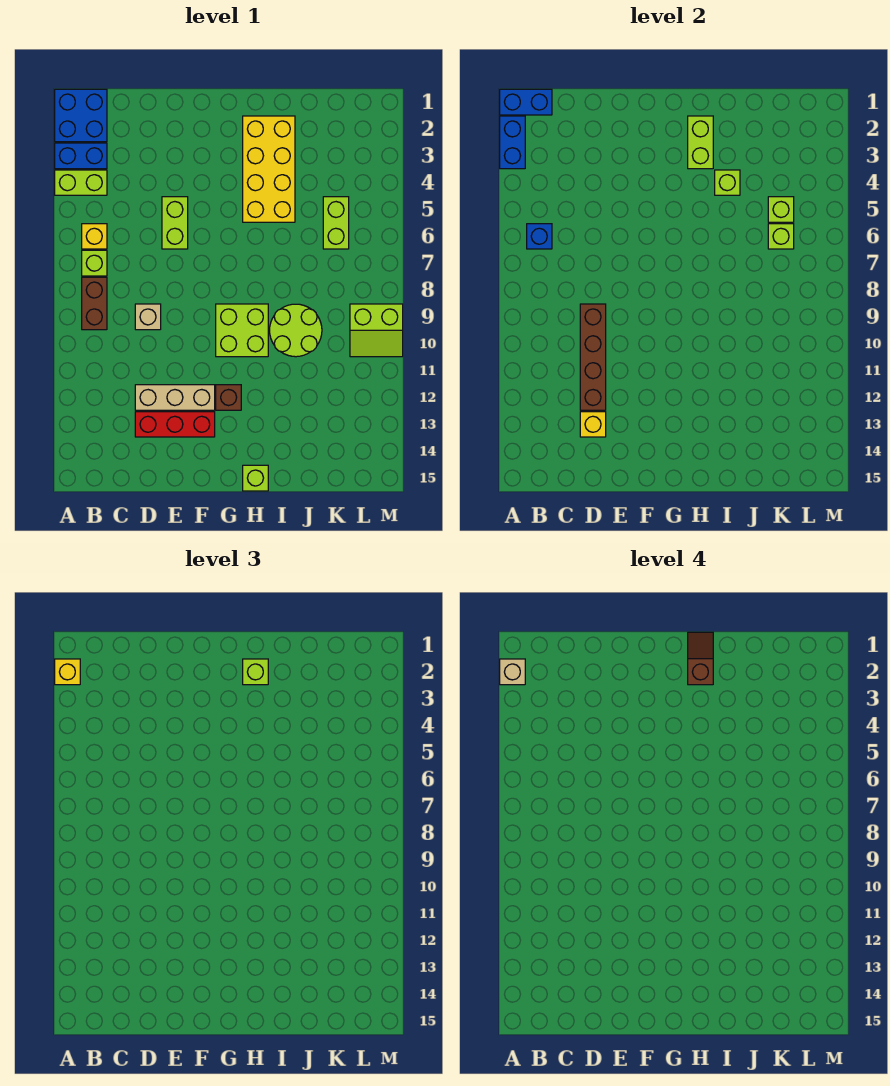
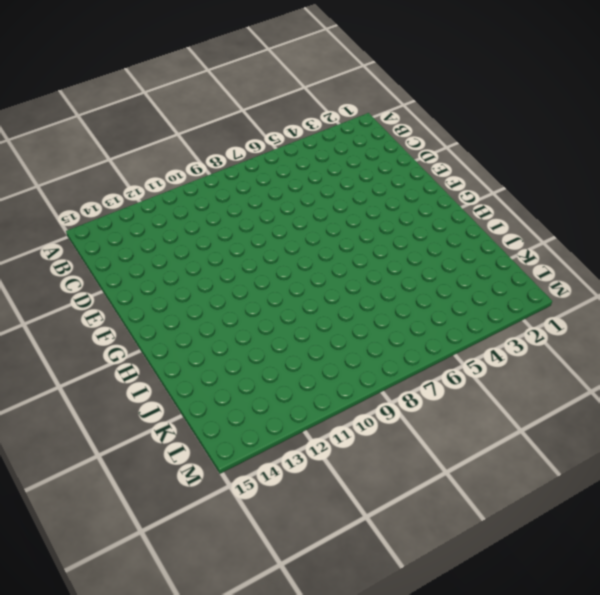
none -> blue 2x2 brick [55,89,107,142]
none -> blue 1x2 brick [55,143,107,169]
none -> lime 1x2 brick [55,170,107,195]
none -> yellow 1x1 brick [82,224,107,249]

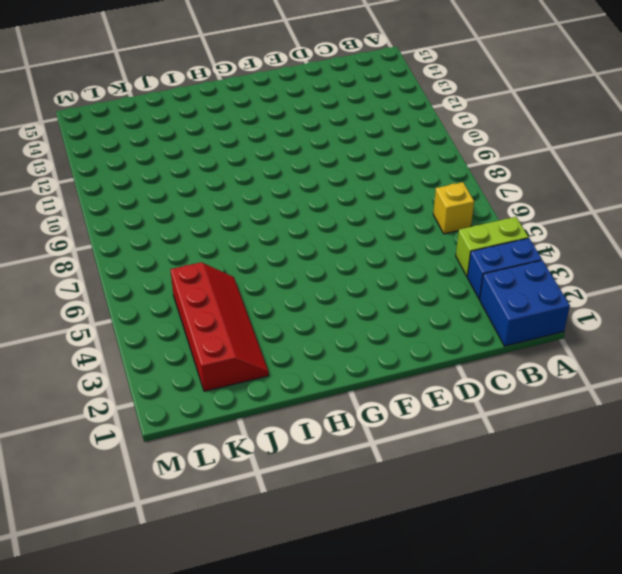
red 2x4 slope [170,262,269,391] -> lime 1x2 brick [323,197,349,249]
none -> lime 1x1 brick [82,250,107,276]
none -> brown 1x2 brick [82,277,107,330]
none -> tan 1x1 brick [135,304,161,330]
none -> tan 1x3 brick [135,385,215,410]

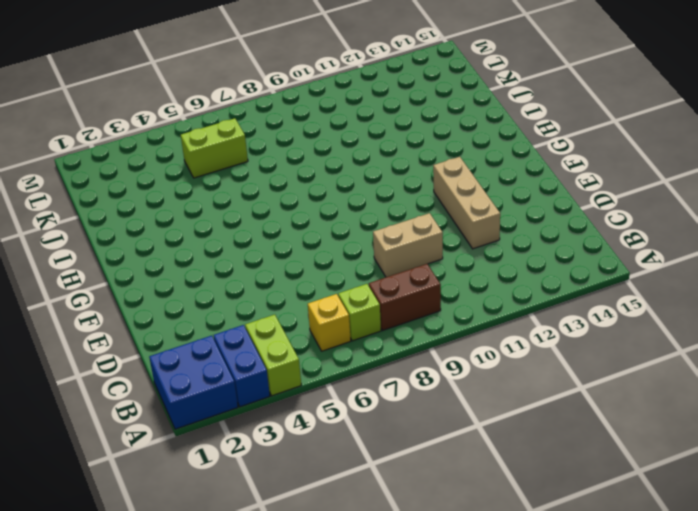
tan 1x2 brick [373,213,443,277] -> tan 1x1 brick [135,304,161,330]
none -> red 1x3 brick [135,412,215,437]
none -> lime 1x2 brick [162,197,188,249]
none -> lime 2x2 brick [216,304,268,357]
none -> brown 1x1 brick [216,385,241,410]

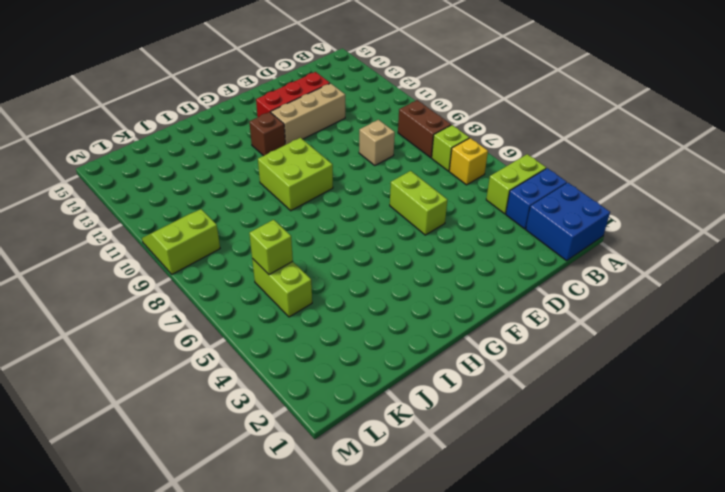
none -> yellow 2x4 brick [243,116,295,222]
none -> lime 1x1 brick [243,465,268,491]
none -> lime 2x2 round brick [270,304,322,357]
none -> blue 1x2 brick [500,89,552,115]

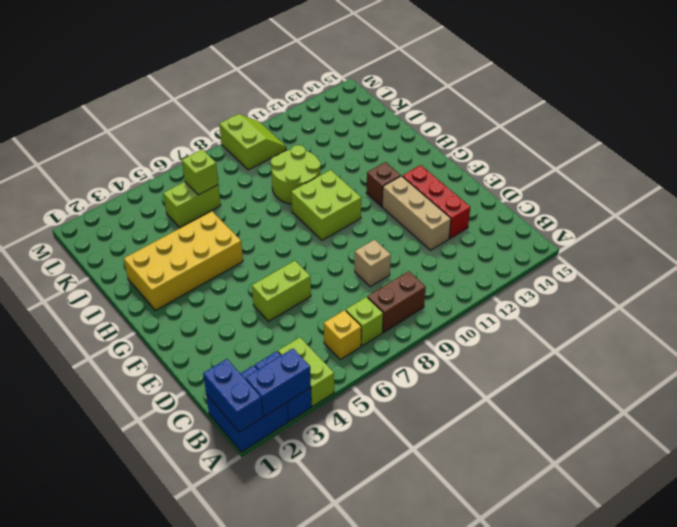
none -> lime 1x1 brick [243,465,268,491]
none -> blue 1x1 brick [527,224,552,249]
none -> brown 1x4 brick [580,304,606,410]
none -> yellow 1x1 brick [580,412,606,437]

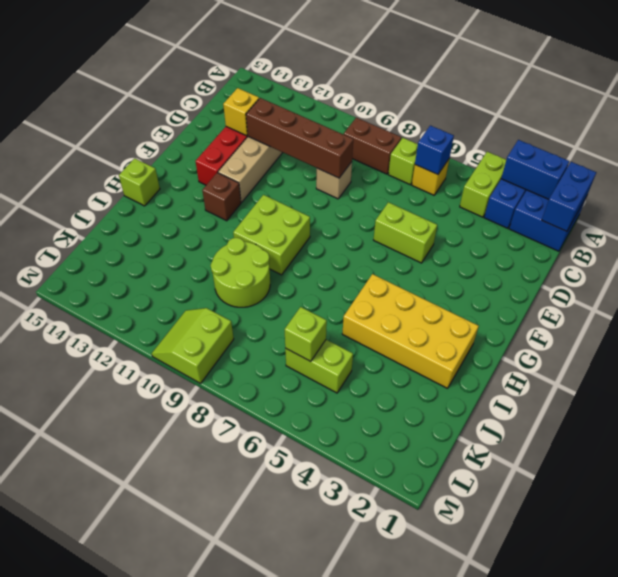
none -> lime 1x2 brick [688,116,713,169]
none -> lime 1x1 brick [715,170,740,195]
none -> lime 1x1 brick [768,197,794,222]
none -> yellow 1x1 brick [55,659,80,685]

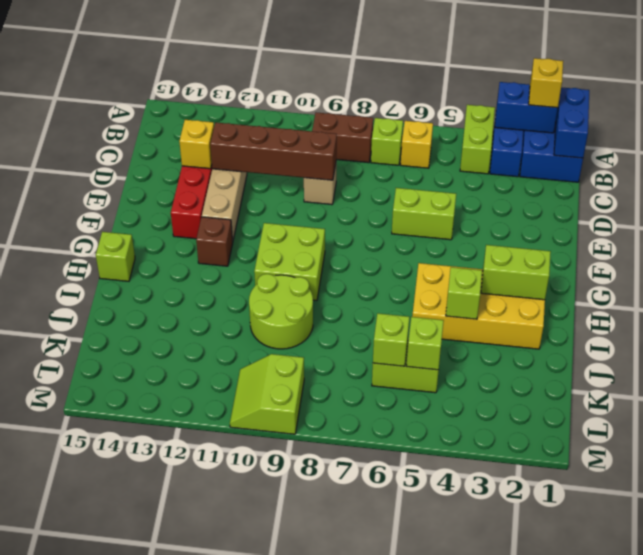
none -> blue 1x1 brick [527,224,552,249]
none -> lime 1x1 brick [243,659,268,685]
none -> tan 1x1 brick [500,659,525,685]
none -> brown 1x2 slope [688,632,713,685]

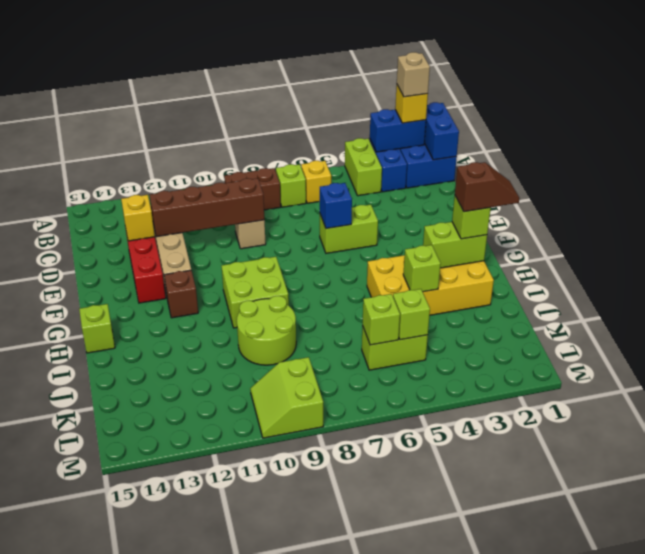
blue 1x1 brick [320,183,352,229] -> blue 1x1 brick moved to [527,224,552,249]

